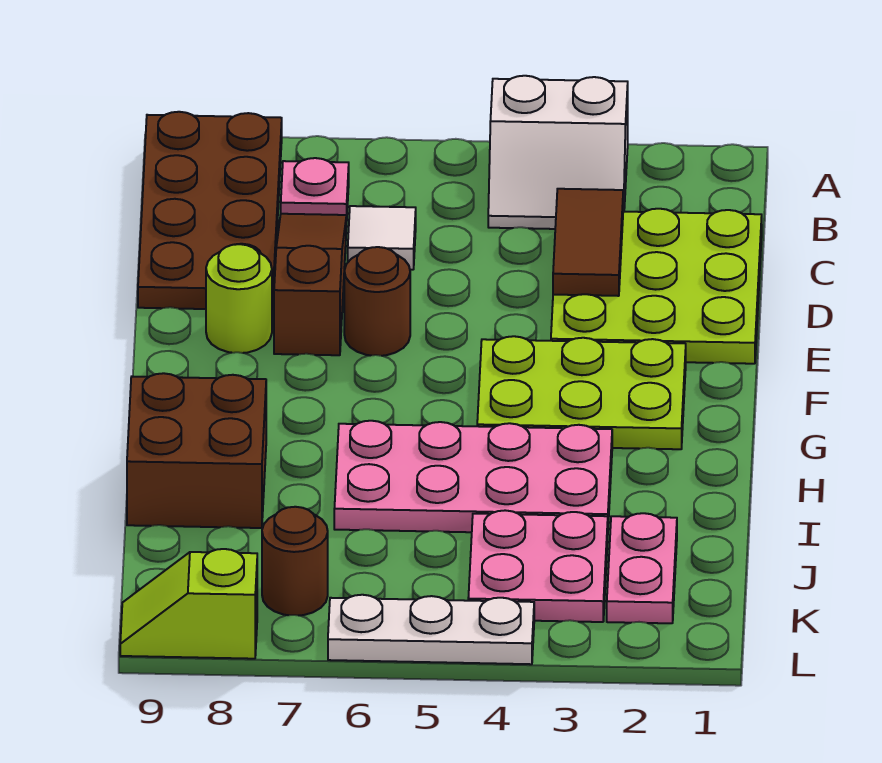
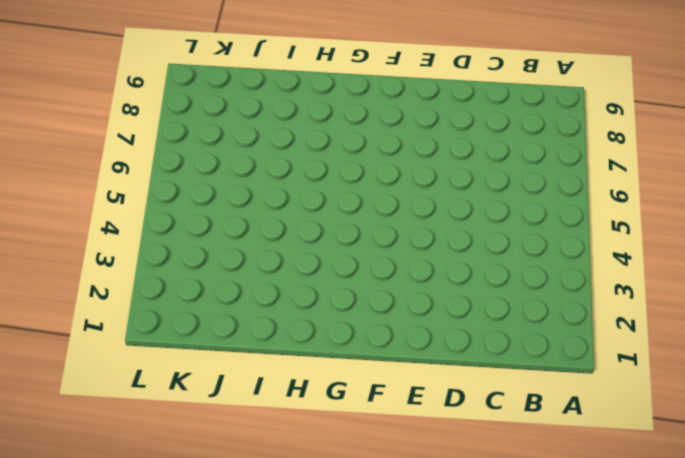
none -> white 2x2 slope [488,76,628,229]
none -> brown 2x4 plate [138,112,282,310]
none -> pink 1x1 plate [281,158,349,215]

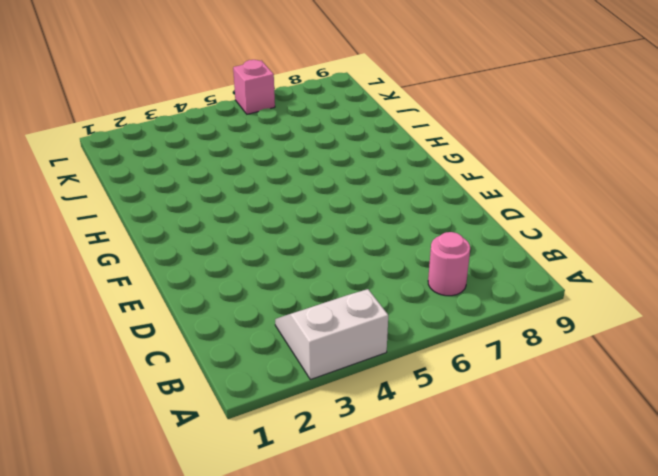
pink 1x1 round brick [428,232,470,296] -> pink 1x1 plate [281,158,349,215]
pink 1x1 brick [233,60,275,114] -> white 1x3 plate [328,595,534,664]
none -> brown 2x4 plate [138,112,282,310]
none -> lime 3x3 plate [551,209,762,364]
none -> white 1x1 tile [348,206,416,270]

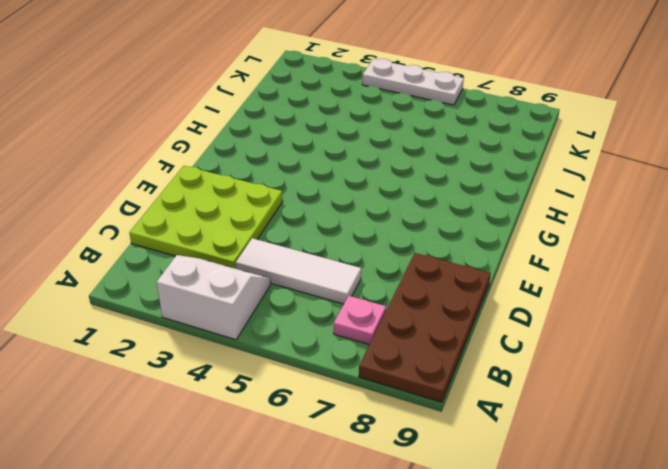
white 1x3 tile [236,238,361,304] -> white 1x1 tile [348,206,416,270]
none -> brown 1x3 slope [274,214,347,355]
none -> brown 1x1 round brick [344,247,410,356]
none -> lime 1x1 round brick [206,244,272,353]

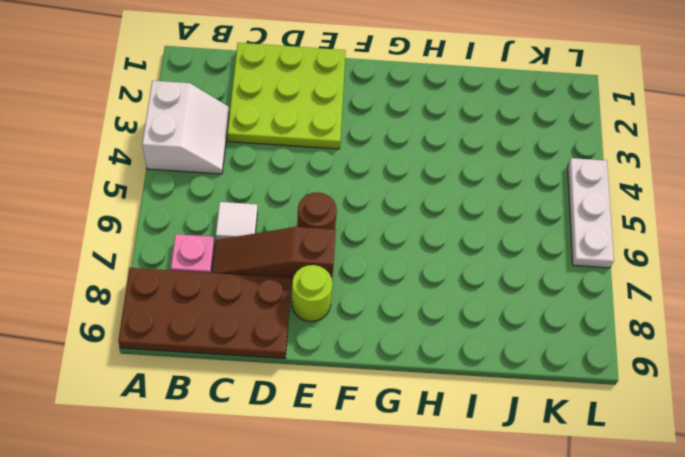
none -> lime 2x3 plate [477,336,686,449]
none -> pink 2x4 plate [334,421,612,532]
none -> brown 2x2 brick [127,373,266,528]

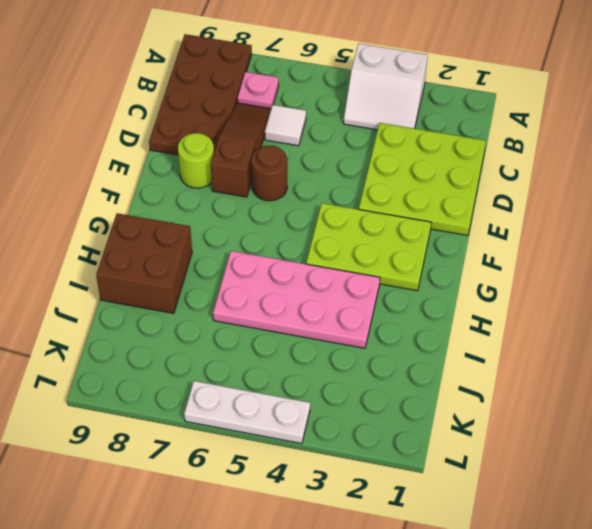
none -> pink 1x2 plate [607,513,677,623]
none -> pink 2x2 plate [468,510,608,622]
none -> brown 1x1 round brick [262,507,328,615]

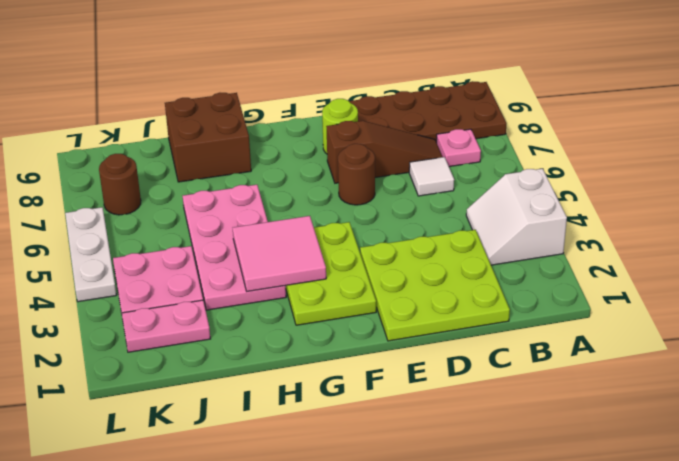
pink 2x2 tile [233,216,326,291] -> none
none -> lime 1x2 slope [120,549,257,659]
none -> brown 1x2 tile [553,189,624,296]

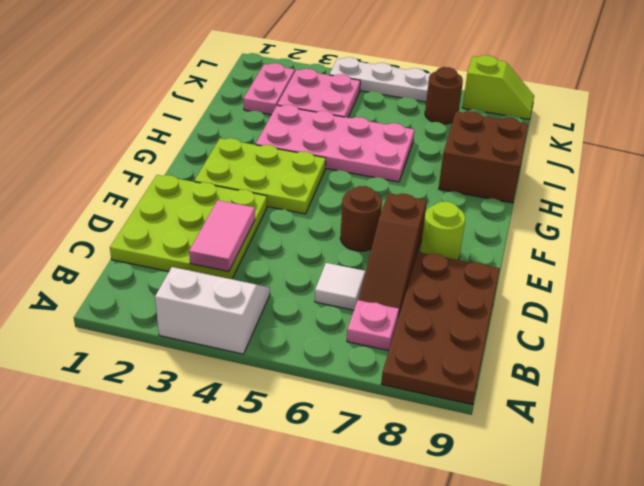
pink 1x2 tile [189,200,255,271] -> brown 1x2 tile [553,189,624,296]

